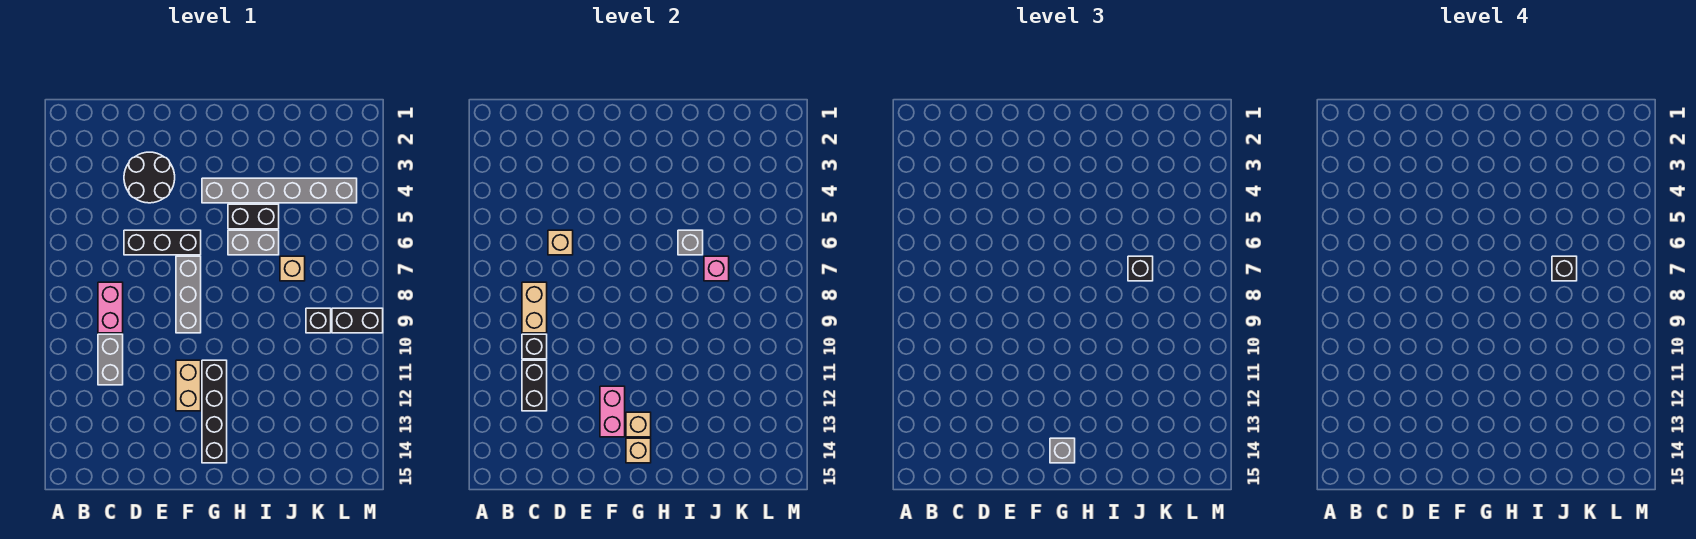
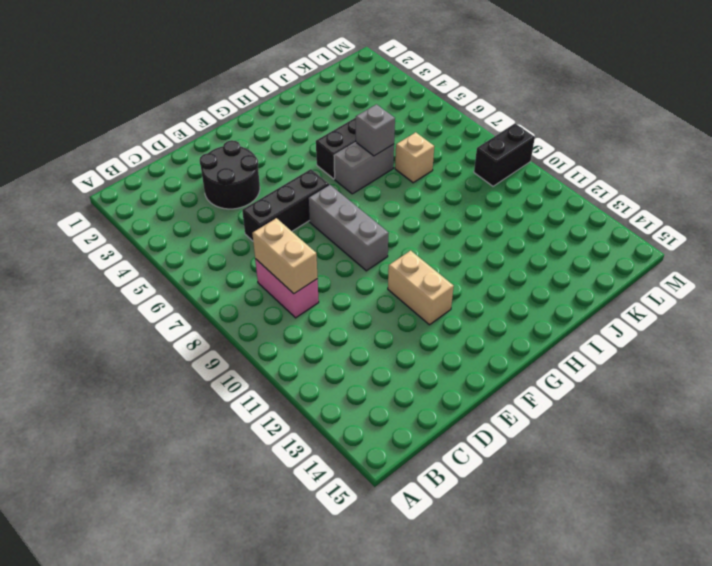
none -> grey 1x2 brick [98,334,123,385]
none -> grey 1x6 brick [202,178,357,203]
none -> black 1x4 brick [202,360,227,463]

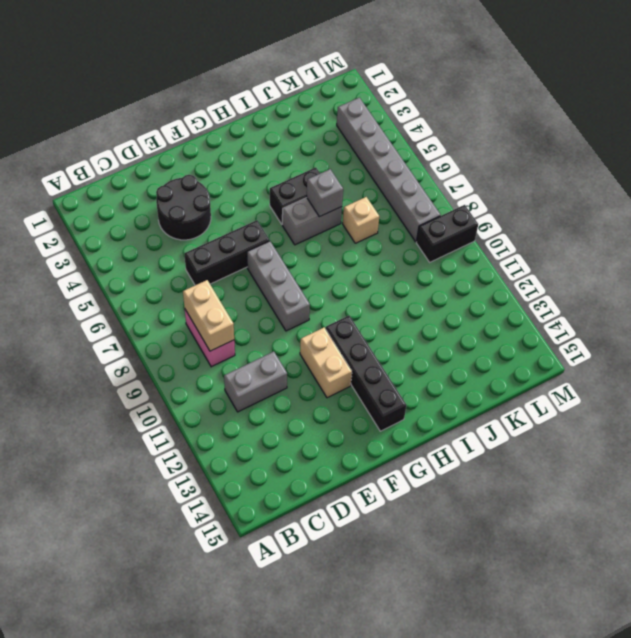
grey 1x2 brick [224,352,287,412] -> grey 1x2 brick turned to [98,334,123,385]
grey 1x6 brick [337,98,441,242] -> grey 1x6 brick turned to [202,178,357,203]
none -> black 1x1 brick [306,308,331,333]
none -> black 1x1 brick [522,334,547,359]
none -> black 1x2 brick [522,360,547,411]

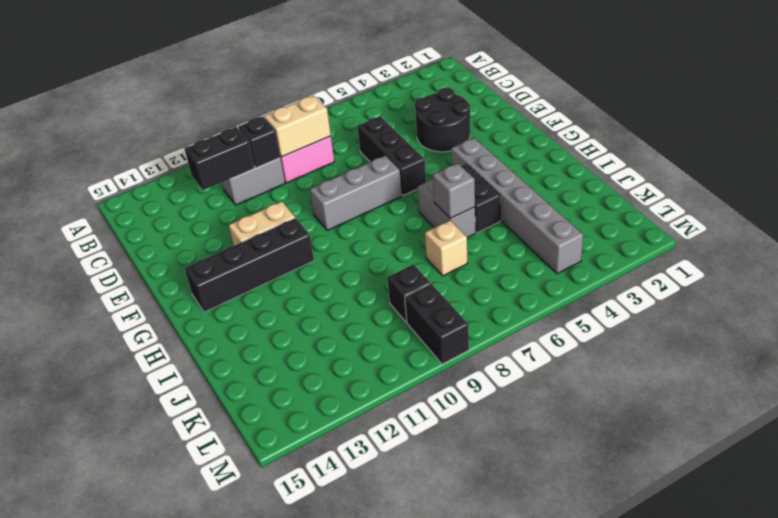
none -> tan 1x1 brick [548,230,573,255]
none -> pink 1x2 brick [600,386,625,437]
none -> tan 1x1 brick [626,412,651,437]

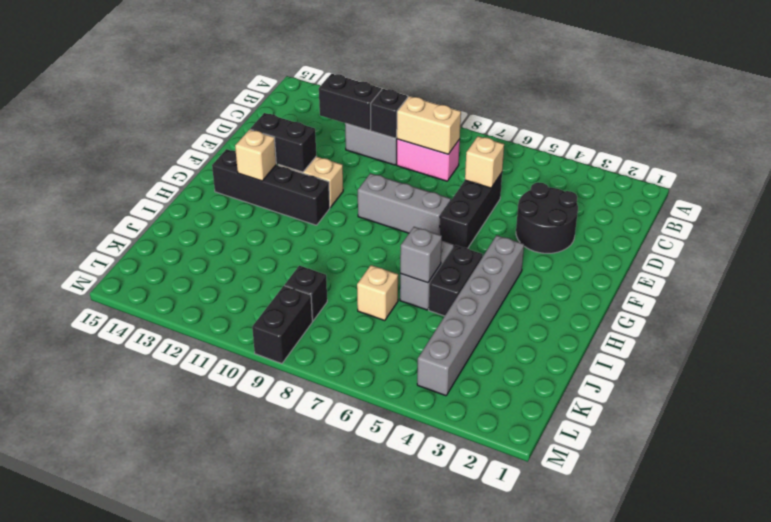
black 1x2 brick [250,113,316,172] -> pink 1x2 brick [600,386,625,437]
none -> tan 1x1 brick [626,438,651,463]
none -> pink 1x1 brick [704,256,729,281]
none -> grey 1x1 brick [1050,438,1075,463]

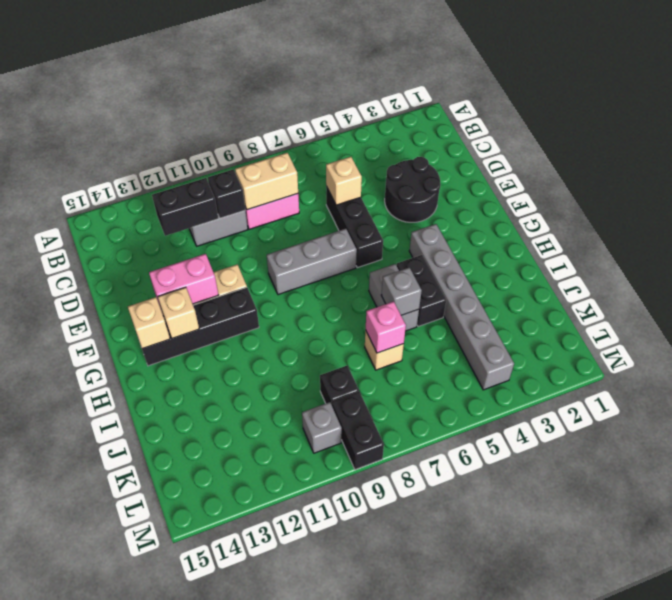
grey 1x1 brick [302,402,342,453] -> grey 1x1 brick moved to [1050,438,1075,463]
none -> black 1x1 brick [1128,256,1153,281]
none -> black 1x1 brick [1552,256,1577,281]

